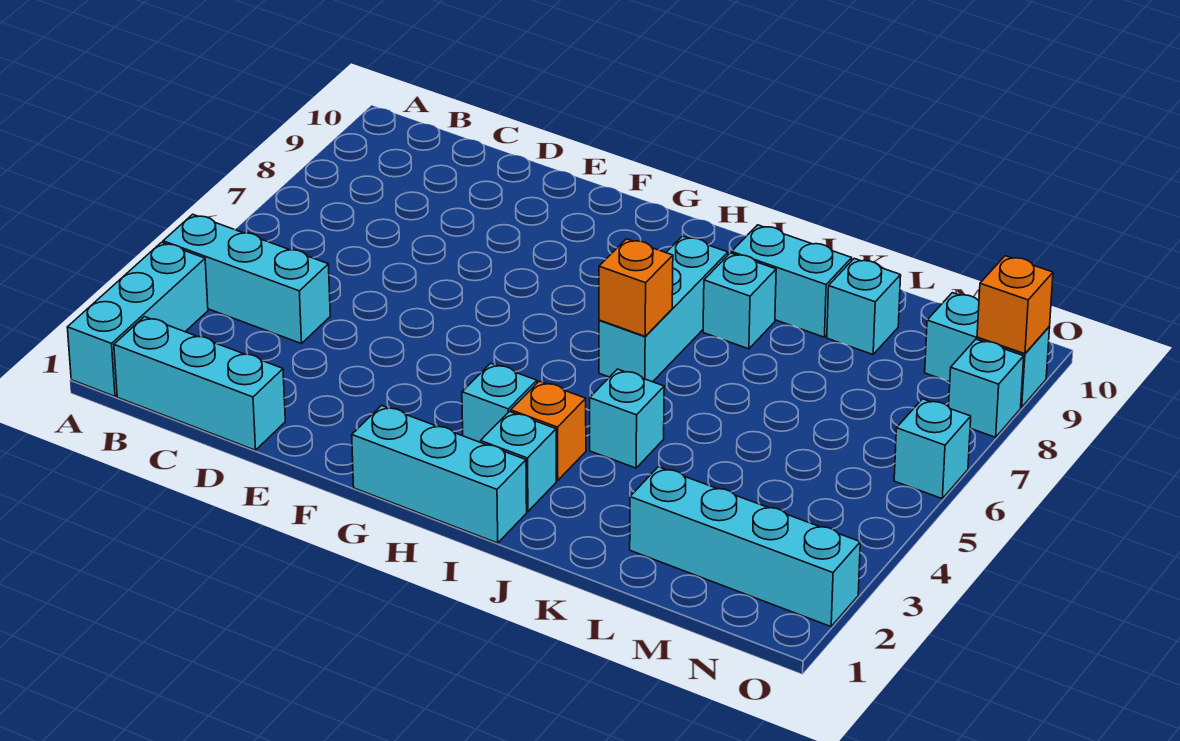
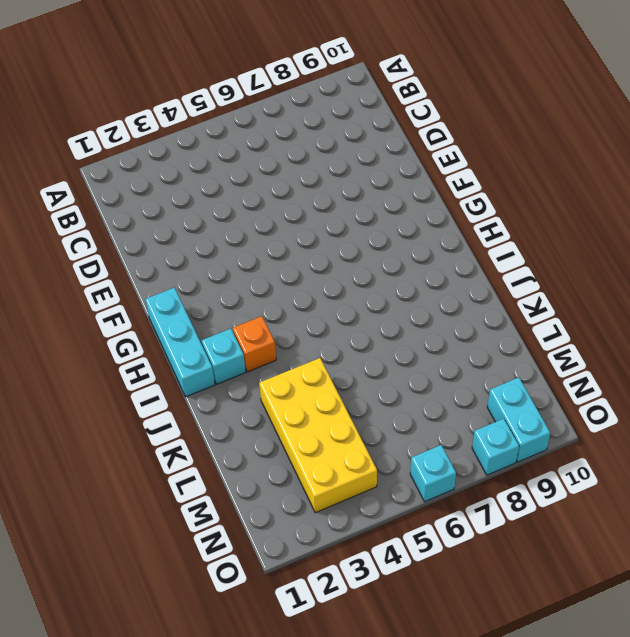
yellow 2x4 brick [259,358,377,513] -> none
none -> cyan 1x3 brick [67,242,208,396]
none -> cyan 1x3 brick [163,214,330,344]
none -> cyan 1x3 brick [114,317,285,450]

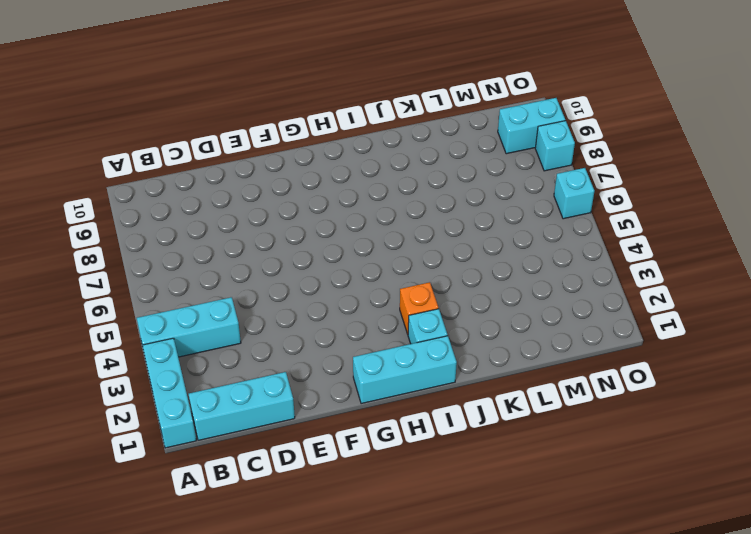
none -> cyan 1x1 brick [462,363,537,442]
none -> cyan 1x3 brick [599,236,728,382]
none -> cyan 1x1 brick [590,369,664,468]

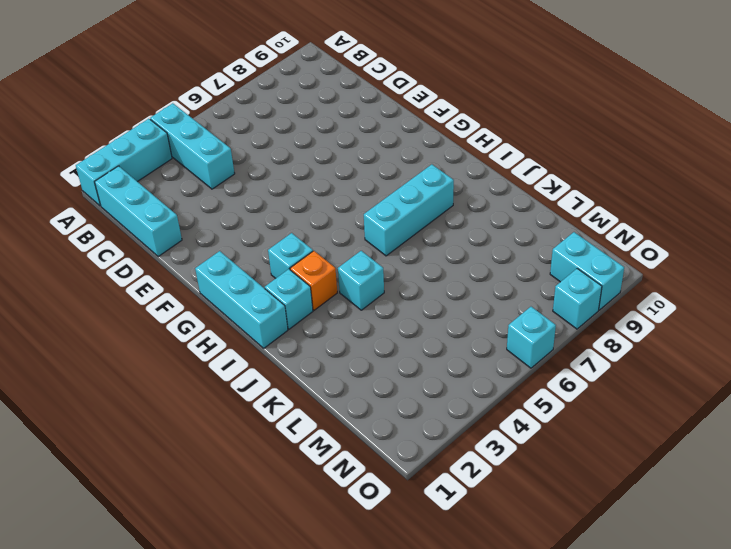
none -> cyan 1x1 brick [703,253,776,349]
none -> cyan 1x2 brick [732,225,852,337]
none -> cyan 1x4 brick [630,467,860,627]

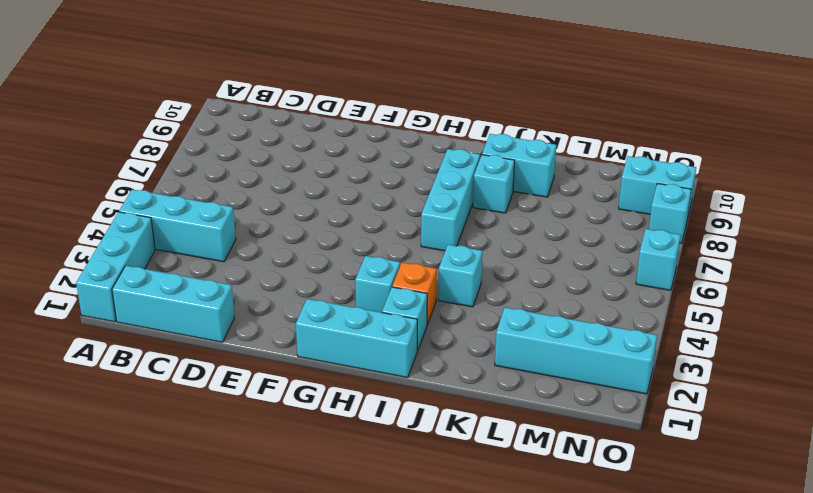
none -> cyan 1x1 brick [827,259,901,354]
none -> orange 1x1 brick [599,239,673,336]
none -> orange 1x1 brick [977,256,1053,354]

